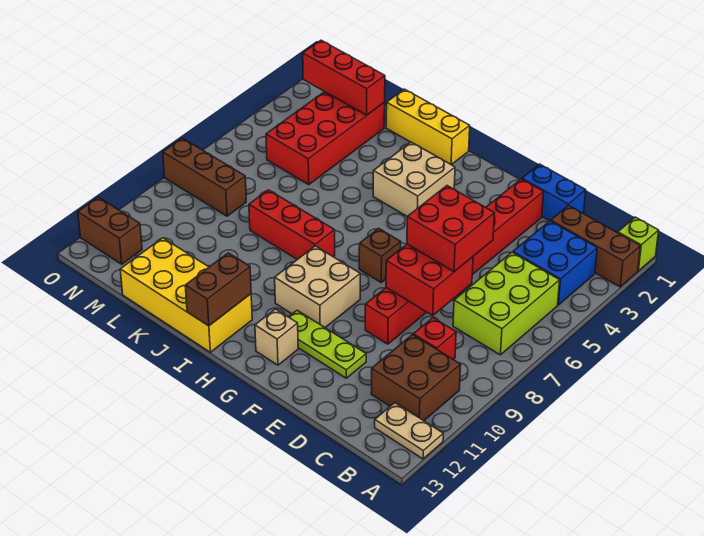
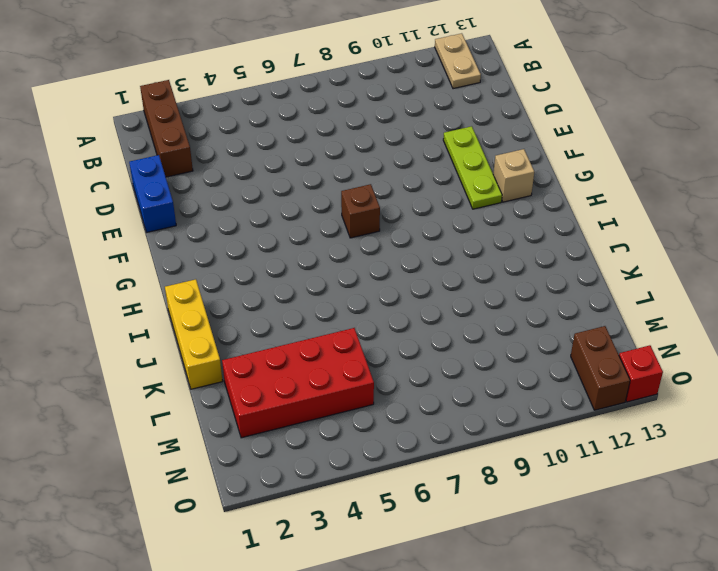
red 1x1 brick [619,345,663,402] -> red 1x1 brick moved to [413,318,456,359]
none -> lime 1x1 brick [618,217,659,271]
none -> blue 2x2 brick [513,221,597,305]
none -> lime 2x3 brick [453,252,560,355]

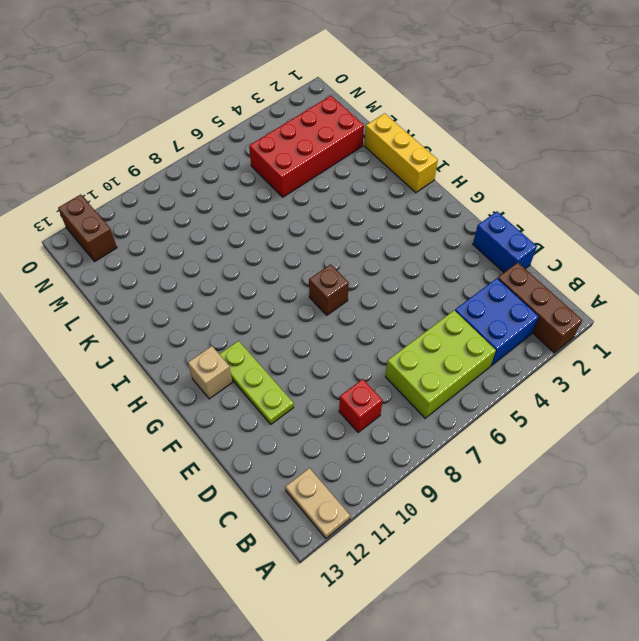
none -> lime 1x1 brick [618,217,659,271]
none -> brown 2x2 brick [371,335,461,421]
none -> red 1x8 brick [365,179,544,344]

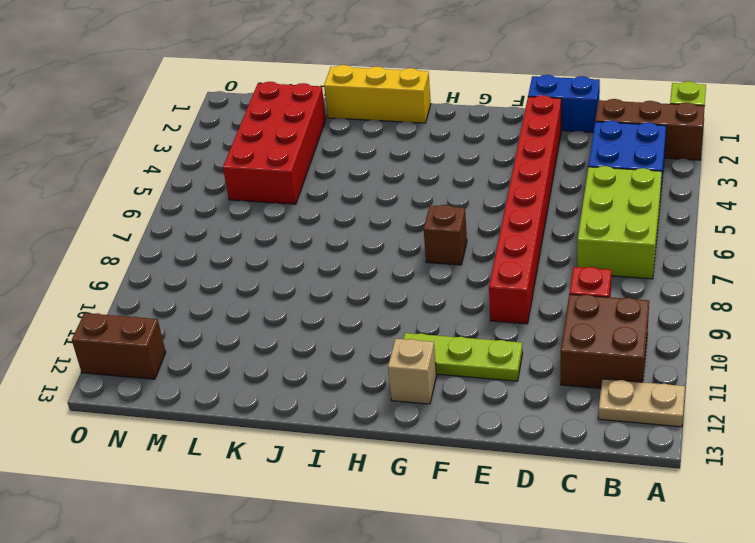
none -> tan 2x2 brick [275,246,360,327]
none -> tan 2x2 brick [373,142,455,216]
none -> red 1x3 brick [249,190,335,260]

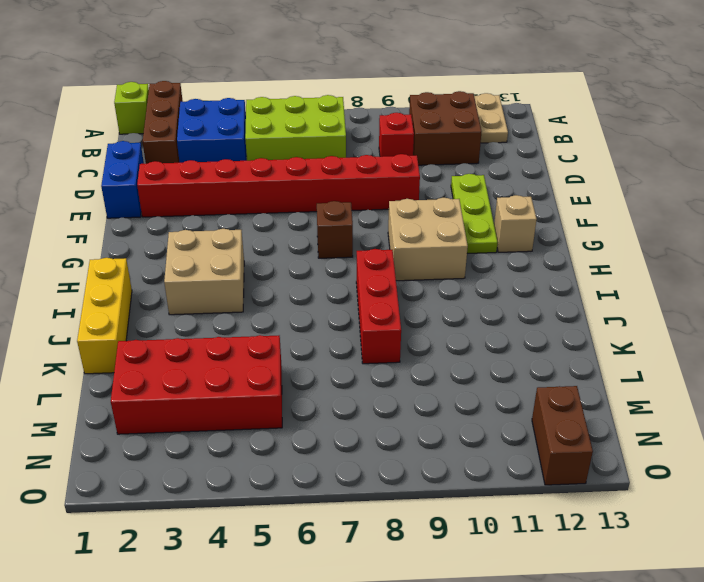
none -> yellow 2x4 brick [120,238,252,352]
none -> brown 1x3 brick [163,138,246,216]
none -> red 2x2 brick [386,244,473,315]

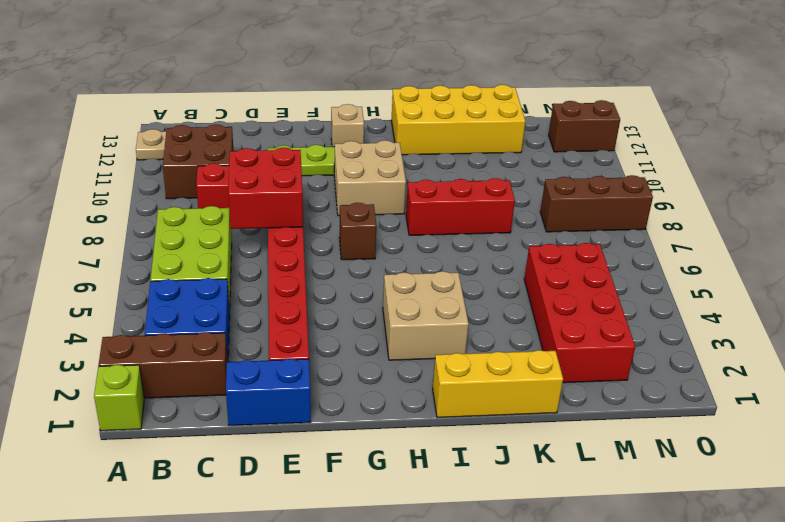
none -> brown 1x2 brick [185,253,251,326]
none -> red 1x3 brick [303,40,385,115]
none -> red 2x2 brick [407,186,495,272]

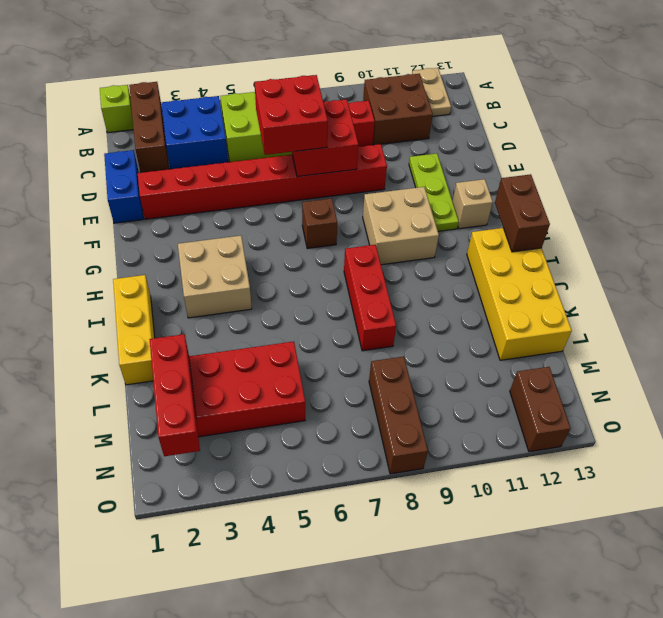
brown 1x2 brick [495,174,550,252] -> brown 1x2 brick turned to [185,253,251,326]

